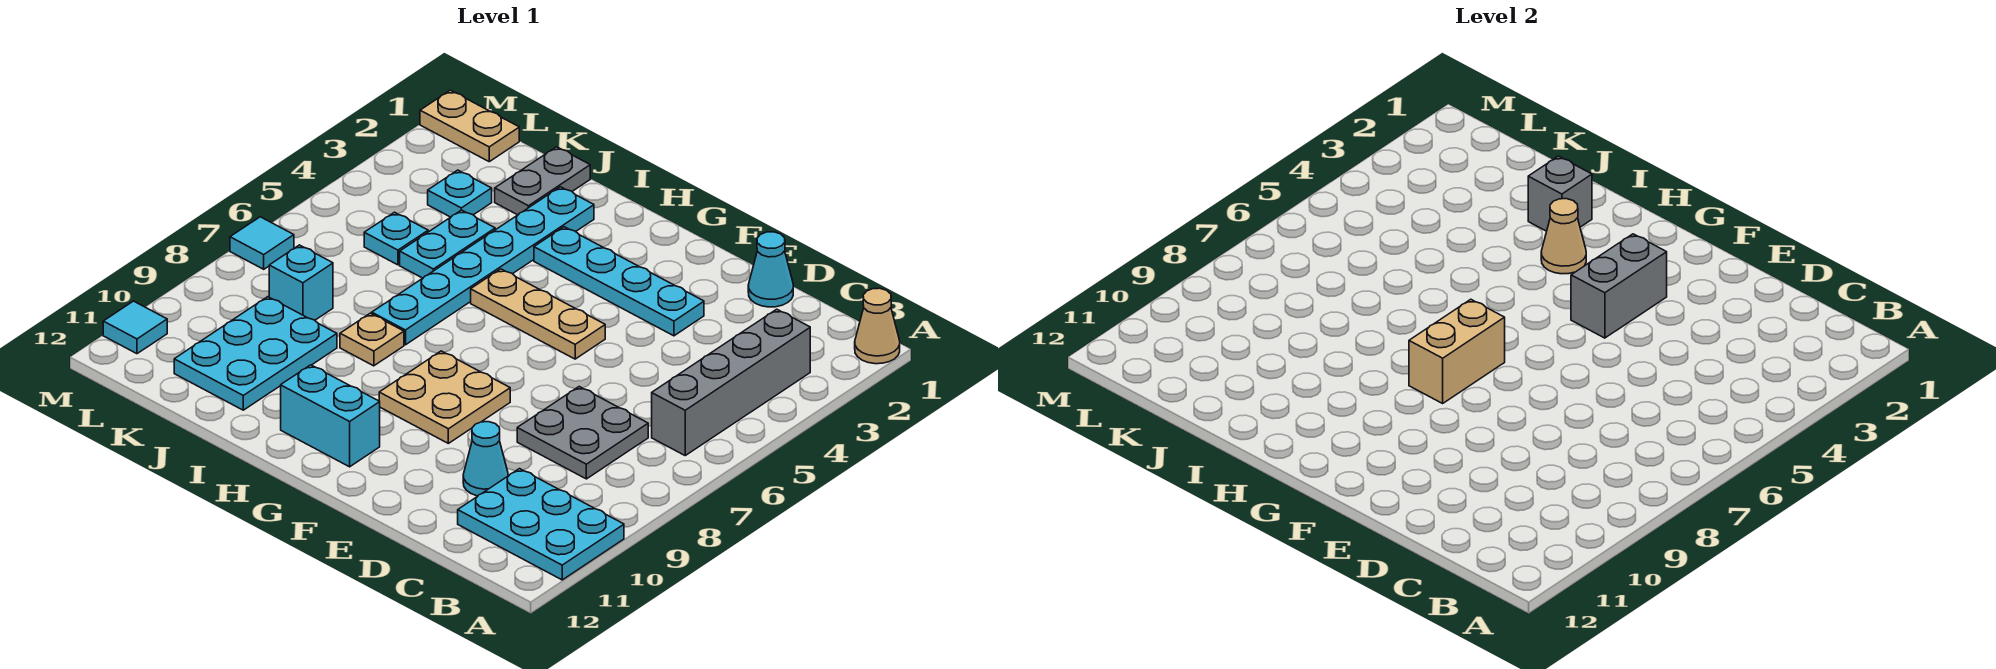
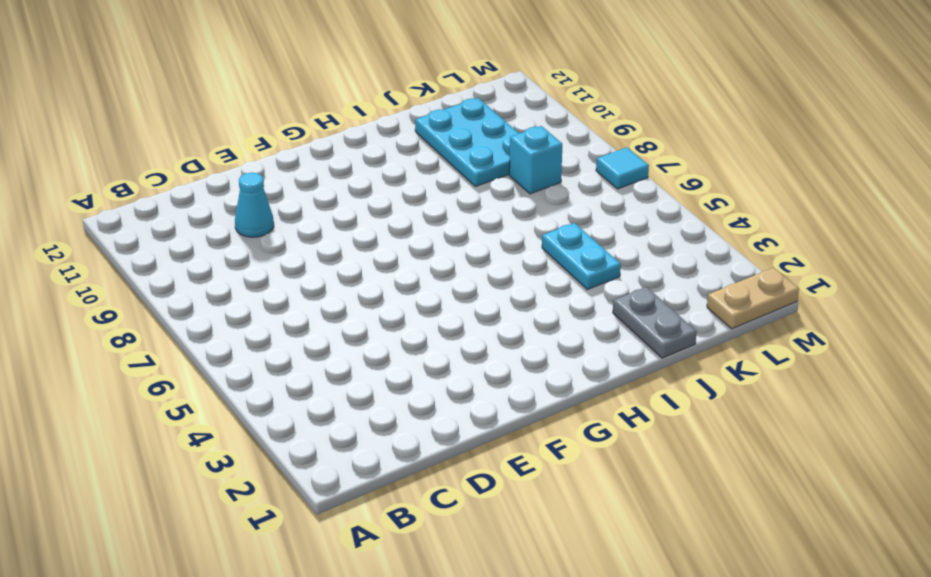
none -> tan 1x1 cone [855,288,900,364]
none -> cyan 2x3 plate [458,469,624,580]
none -> grey 1x4 brick [652,309,810,455]

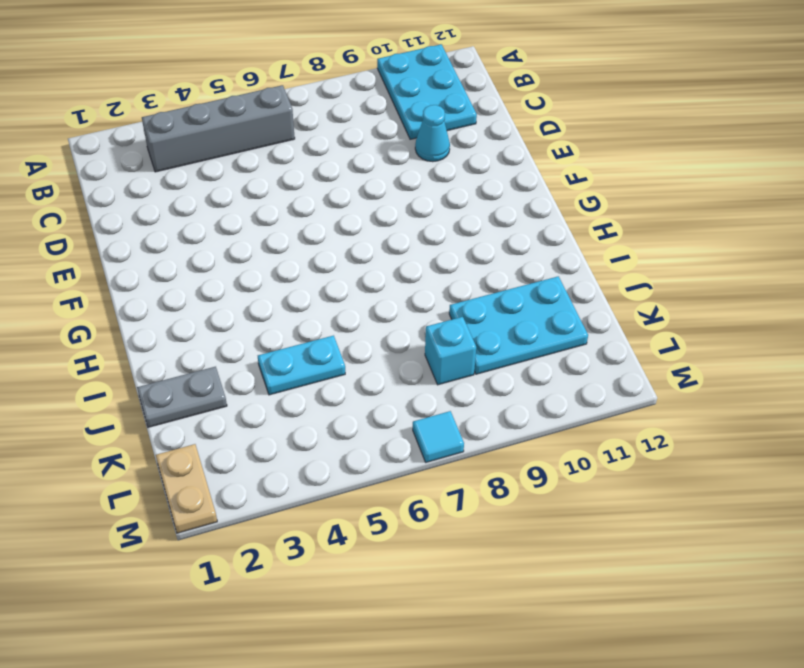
none -> tan 1x1 cone [855,288,900,364]
none -> grey 2x2 plate [517,387,648,479]
none -> cyan 1x1 cone [748,232,793,307]

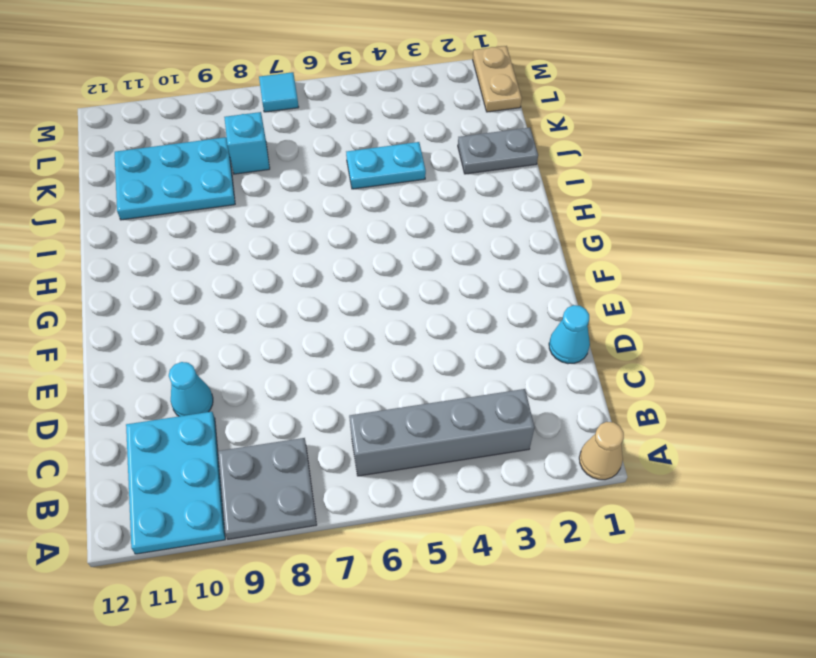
grey 2x2 plate [218,438,317,539] -> grey 2x2 plate moved to [517,387,648,479]
none -> cyan 1x4 plate [534,227,704,336]
none -> tan 1x3 plate [471,269,605,359]
none -> tan 2x2 plate [379,351,510,443]

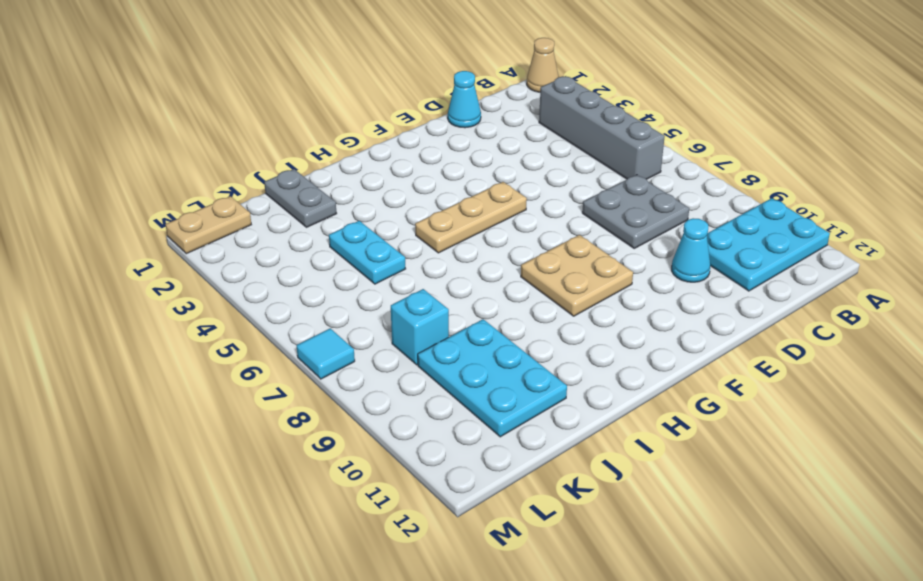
none -> cyan 1x4 plate [534,227,704,336]
none -> cyan 1x2 brick [281,365,380,467]
none -> cyan 1x6 plate [372,187,594,345]

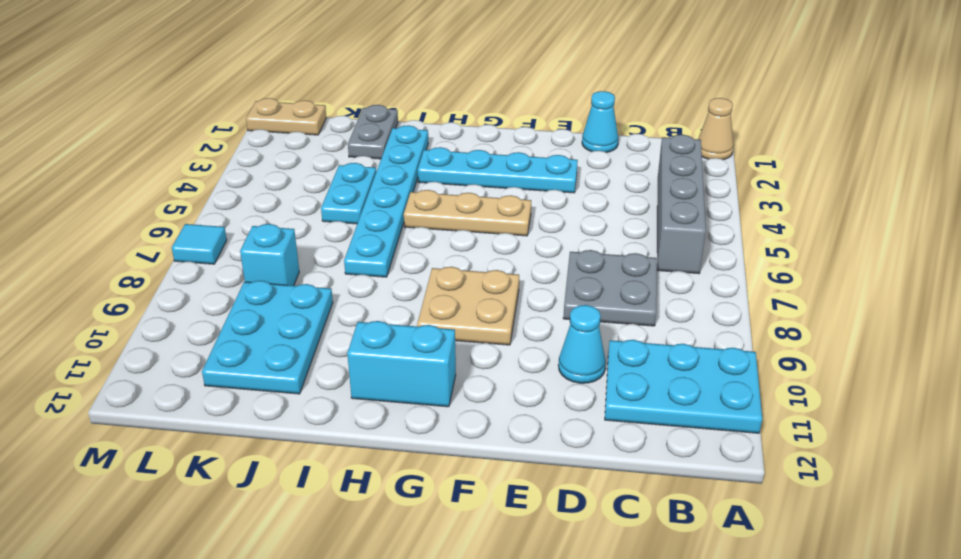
none -> tan 1x1 plate [340,313,404,366]
none -> cyan 1x1 plate [428,170,492,217]
none -> cyan 1x1 plate [364,212,428,265]

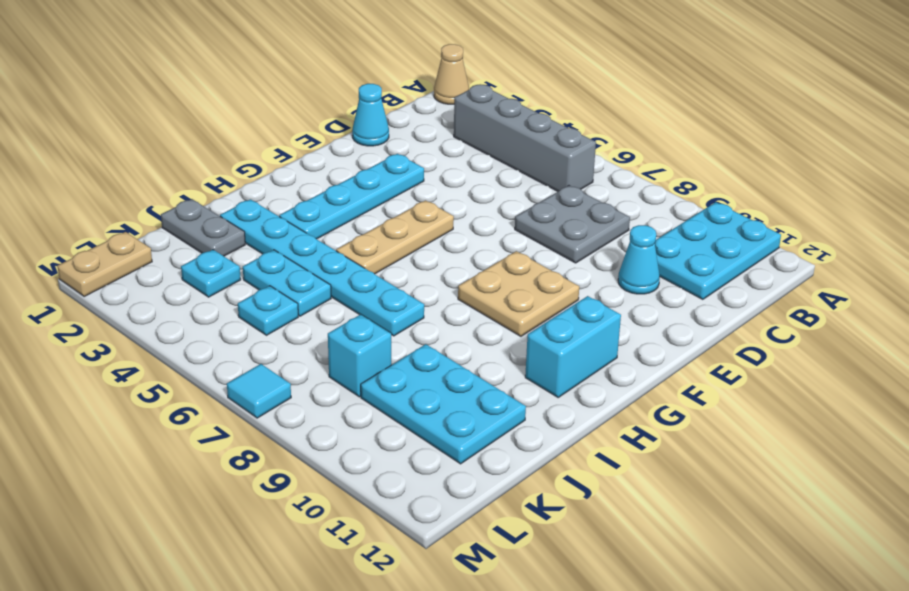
none -> tan 1x1 plate [340,313,404,366]
none -> cyan 1x1 tile [103,301,167,354]
none -> grey 1x2 brick [1571,234,1667,338]

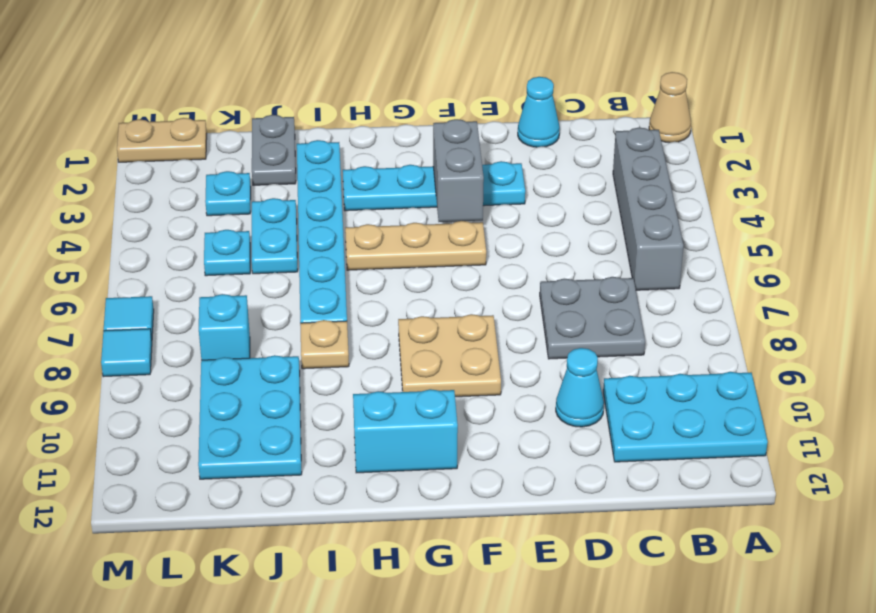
cyan 1x1 tile [101,329,152,377] -> cyan 1x1 tile moved to [103,301,167,354]
none -> tan 1x2 brick [1409,299,1505,403]
none -> tan 1x1 cone [1541,199,1586,274]
none -> grey 1x1 brick [1528,156,1592,231]

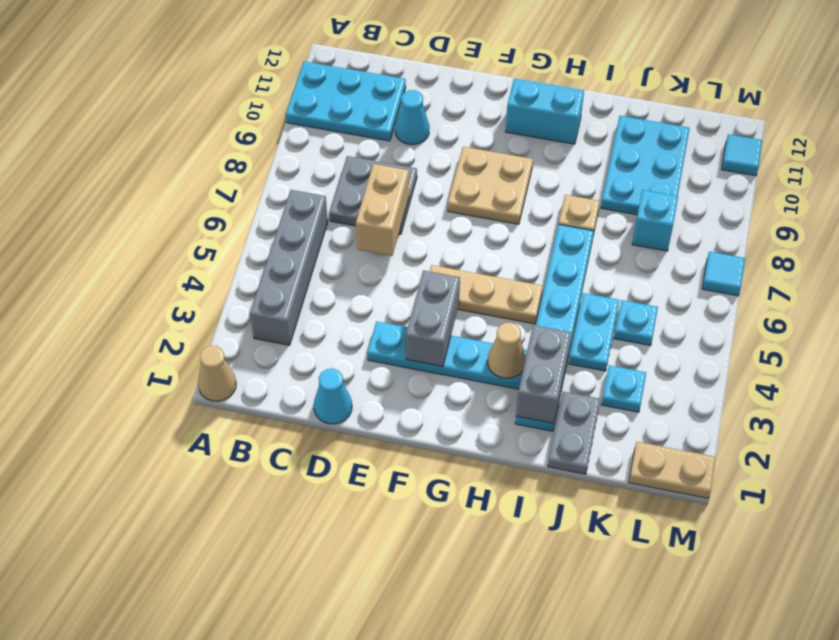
tan 1x2 brick [356,164,409,256] -> tan 1x2 brick moved to [1409,299,1505,403]
grey 1x2 brick [516,325,571,424] -> grey 1x1 brick [1528,156,1592,231]

